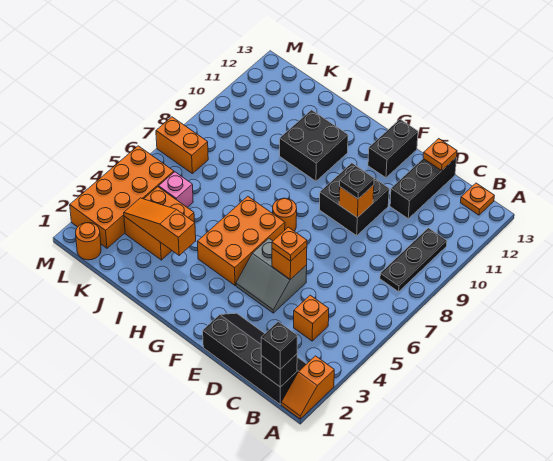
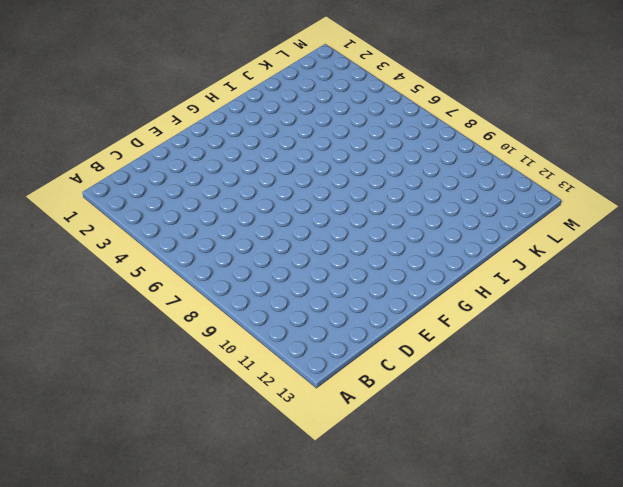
none -> orange 1x2 slope [281,356,334,419]
none -> black 2x4 slope [203,313,306,404]
none -> black 1x3 plate [380,228,447,292]

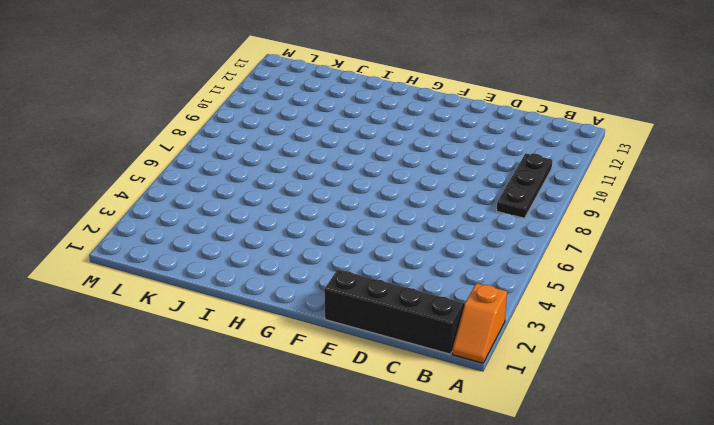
none -> orange 1x1 plate [460,183,494,215]
none -> orange 1x1 brick [294,295,329,341]
none -> black 1x3 brick [390,157,457,219]

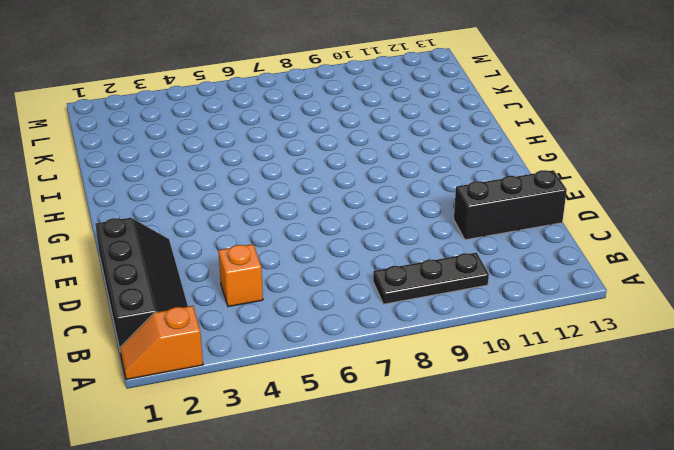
none -> orange 1x1 plate [460,183,494,215]
none -> grey 2x2 slope [236,239,307,313]
none -> black 2x2 brick [320,163,389,236]

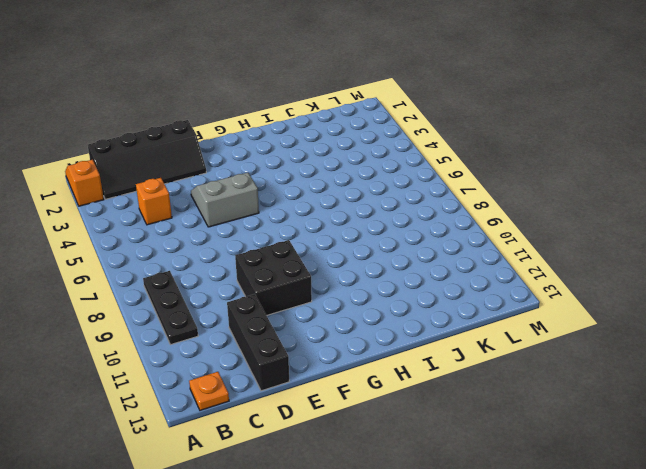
none -> black 1x2 brick [368,119,418,178]
none -> orange 2x3 brick [197,196,285,285]
none -> orange 1x1 round brick [273,198,297,231]

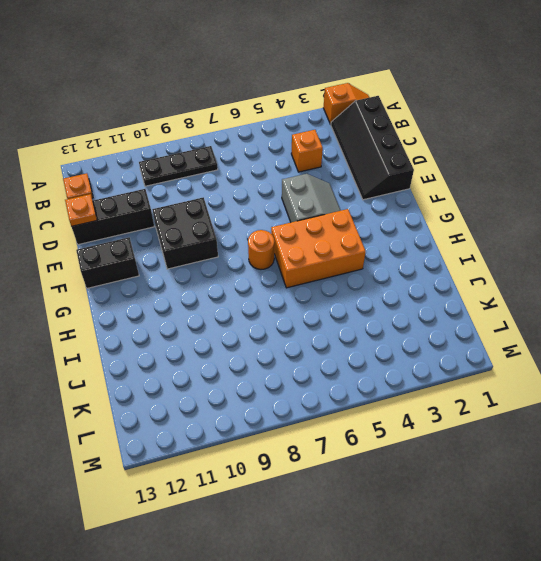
none -> black 2x2 brick [280,110,348,181]
none -> orange 2x2 brick [124,187,194,260]
none -> pink 1x1 brick [159,172,193,207]

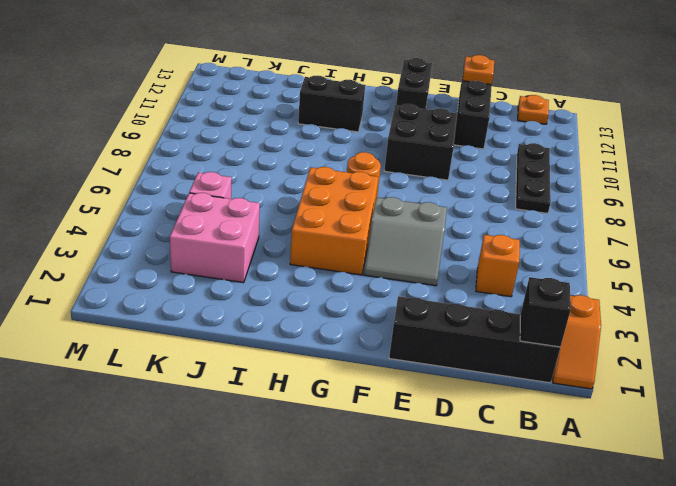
black 1x2 brick [298,76,365,132] -> black 2x2 brick [280,110,348,181]
pink 2x2 brick [170,193,260,283] -> orange 2x2 brick [124,187,194,260]
none -> orange 1x1 round brick [76,223,101,260]
none -> orange 2x4 brick [70,146,174,248]
none -> orange 1x2 brick [156,117,208,173]

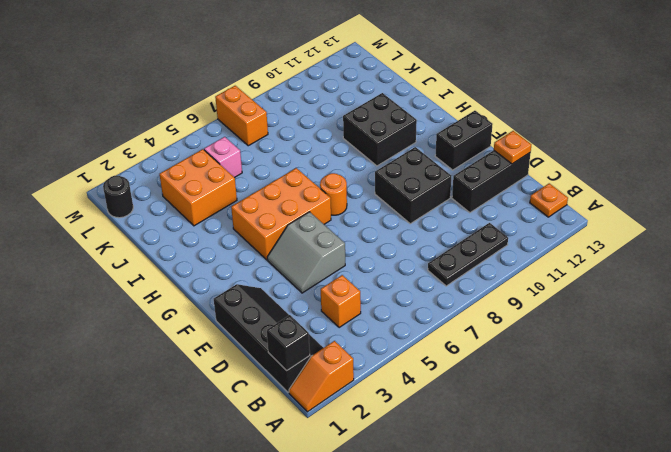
black 1x1 round brick [103,176,133,218] -> orange 1x1 round brick [76,223,101,260]
none -> orange 2x4 brick [70,146,174,248]
none -> orange 1x1 brick [272,247,307,280]
none -> orange 1x1 brick [339,185,374,218]

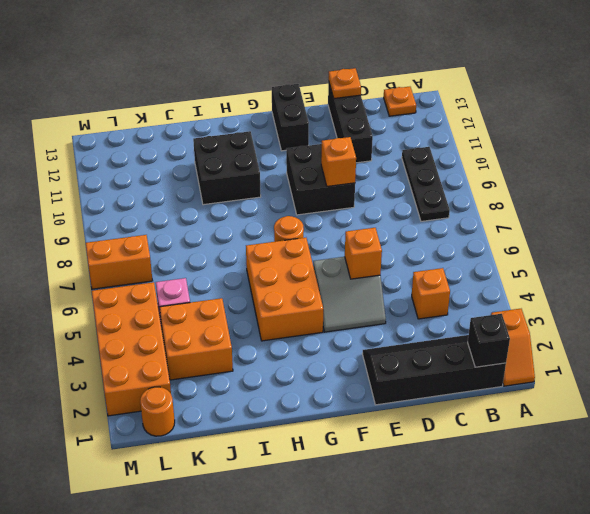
none -> orange 1x3 slope [124,198,196,255]
none -> black 1x1 brick [261,322,297,369]
none -> orange 1x1 plate [272,227,307,261]

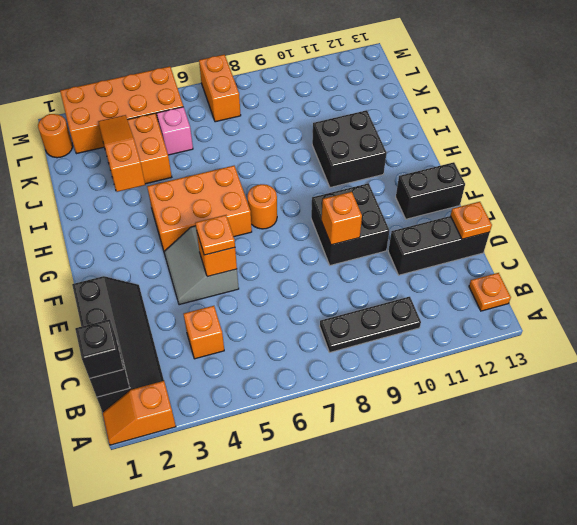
none -> black 1x1 plate [340,166,374,199]

